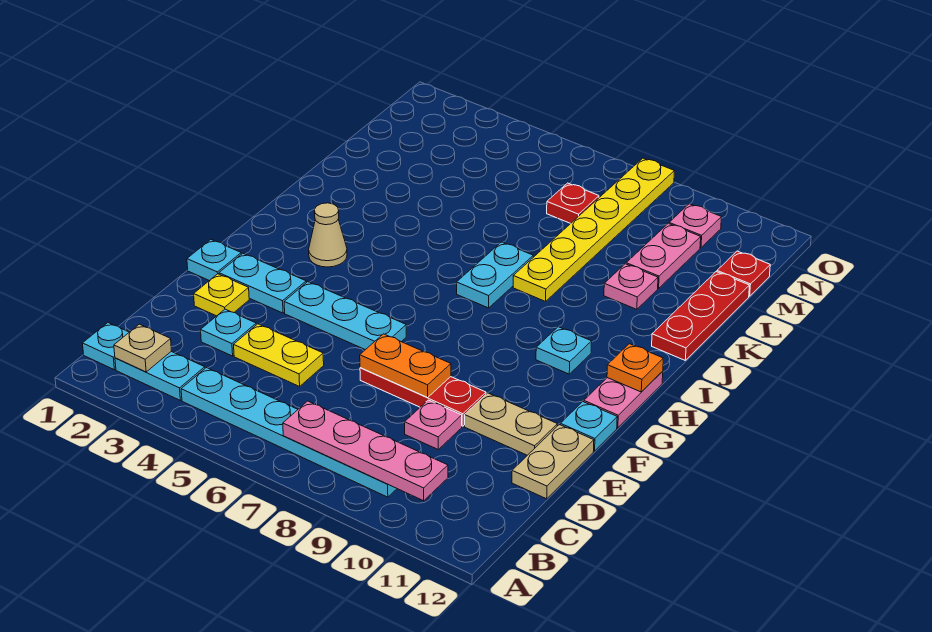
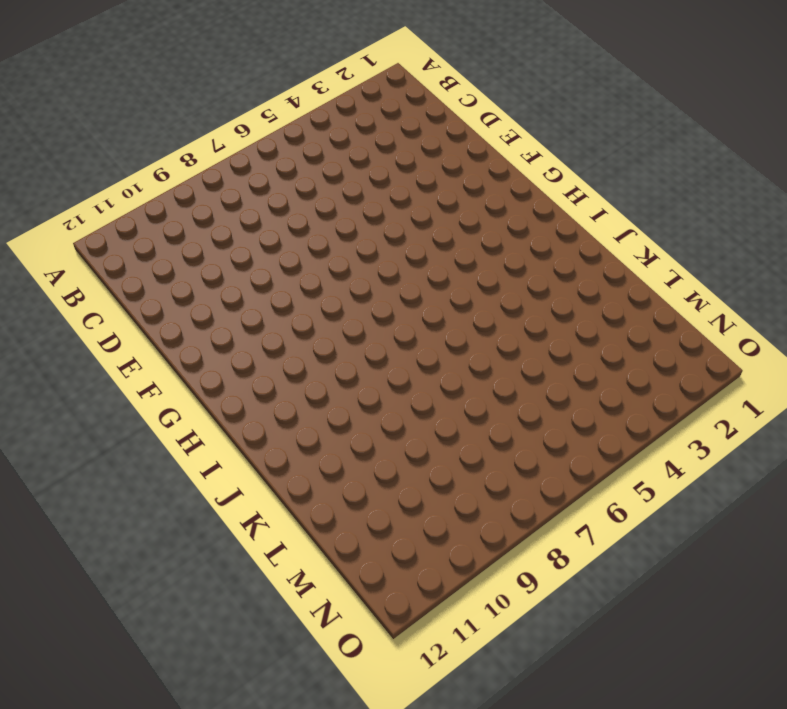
none -> cyan 1x1 plate [83,323,129,370]
none -> cyan 1x2 plate [115,351,205,400]
none -> cyan 1x6 plate [181,368,397,497]

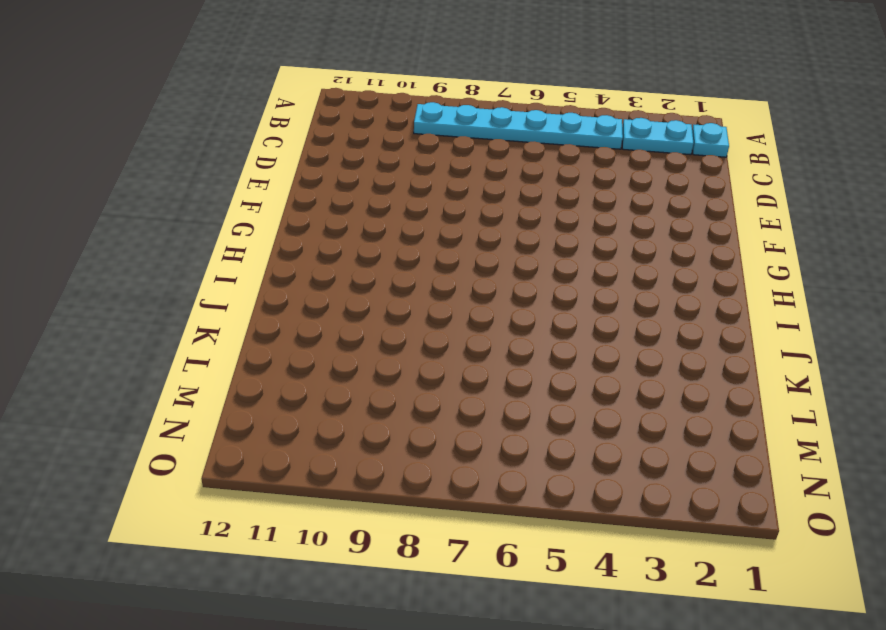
none -> cyan 1x1 plate [201,309,256,356]
none -> yellow 1x2 plate [234,324,324,386]
none -> pink 1x1 plate [405,400,462,449]

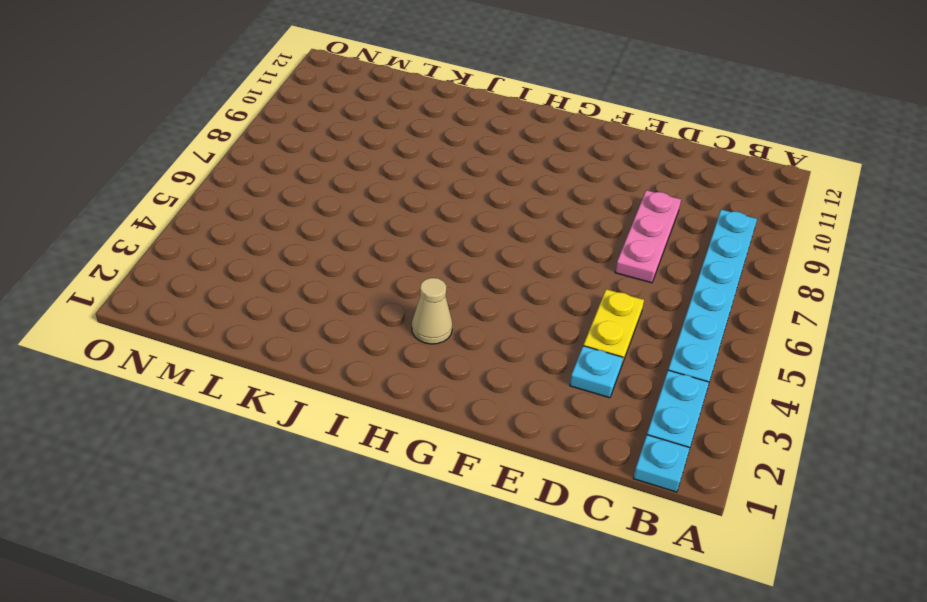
pink 1x3 plate [615,190,681,283] -> pink 1x1 plate [405,400,462,449]
none -> tan 1x2 plate [512,425,594,499]
none -> yellow 1x1 plate [194,274,249,316]
none -> red 1x3 plate [360,368,486,426]

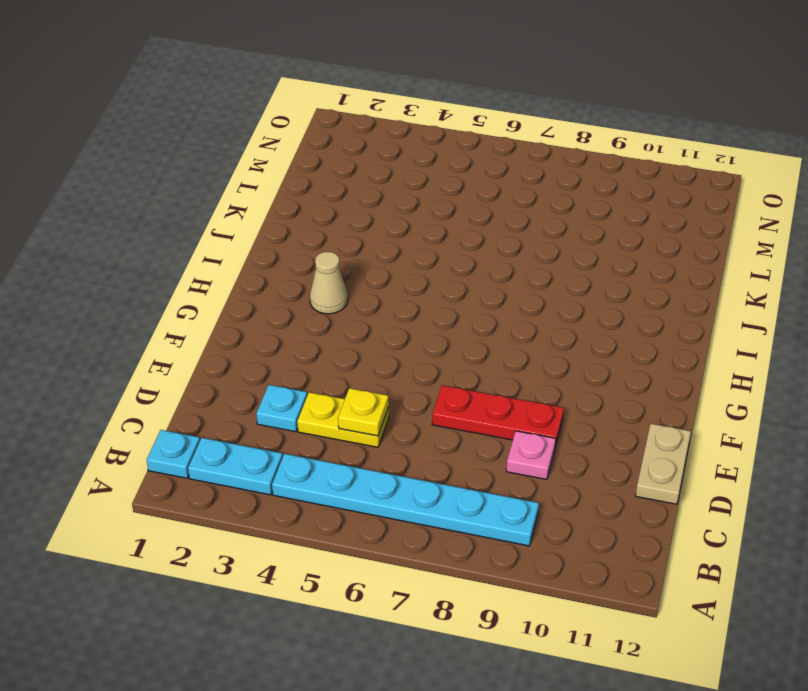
yellow 1x1 plate [338,388,389,436] -> yellow 1x1 plate moved to [194,274,249,316]
none -> tan 1x2 plate [465,393,558,455]
none -> cyan 1x1 plate [187,240,241,281]
none -> cyan 1x2 plate [219,253,306,313]

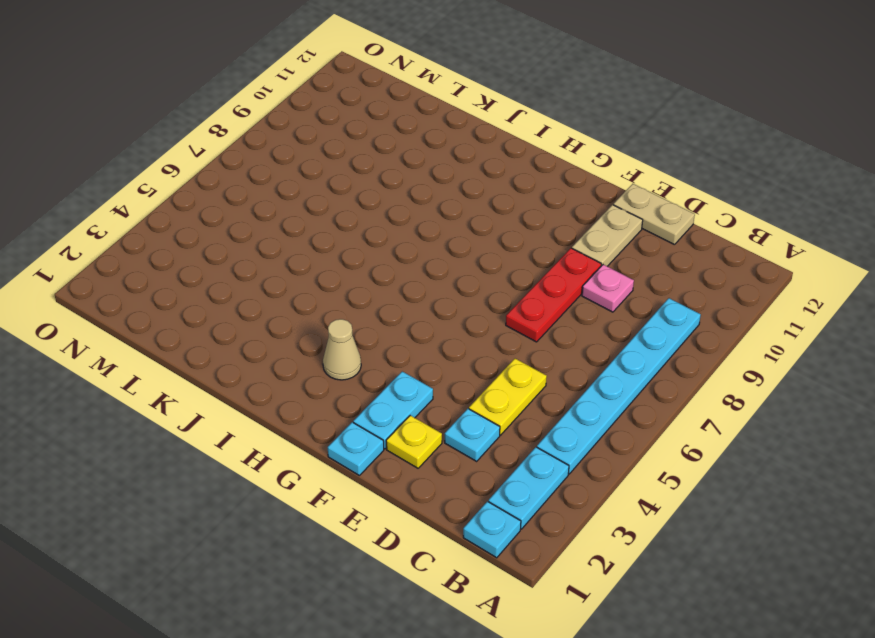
none -> cyan 1x3 plate [284,282,406,350]
none -> cyan 1x1 plate [560,402,617,451]
none -> pink 1x2 plate [584,372,663,428]

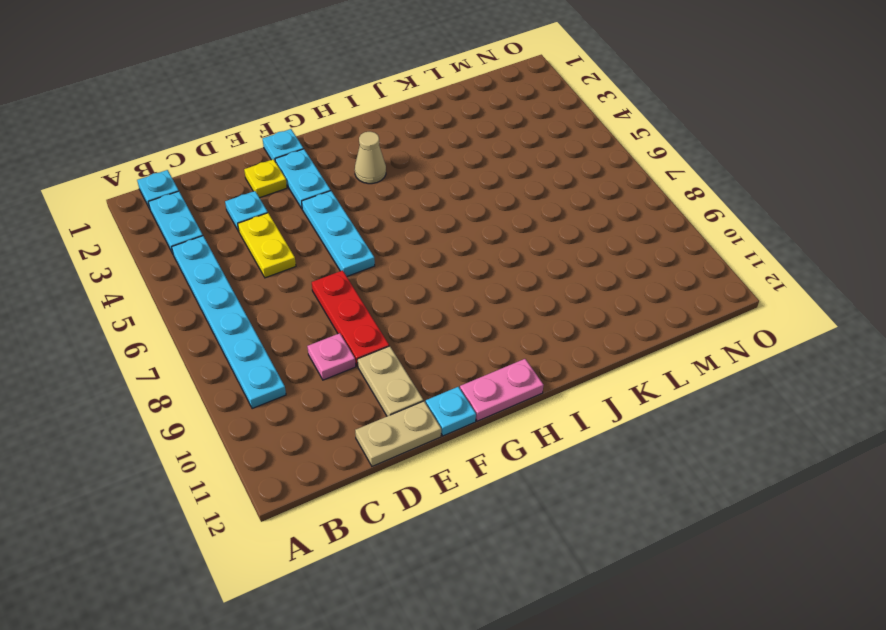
none -> cyan 1x1 plate [536,327,592,374]
none -> cyan 1x2 plate [457,242,533,308]
none -> yellow 1x6 plate [513,158,674,301]

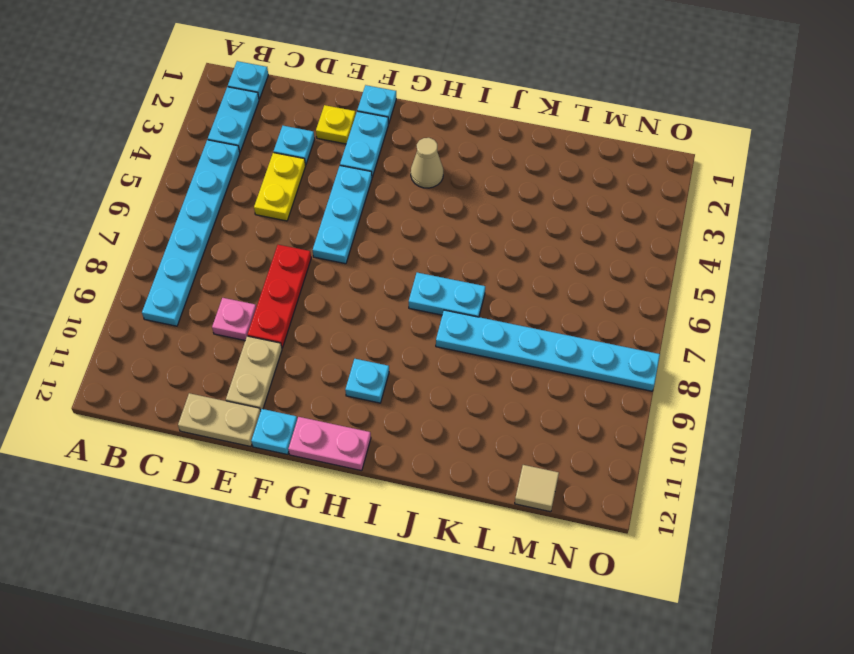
cyan 1x6 plate [436,310,660,391] -> yellow 1x6 plate [513,158,674,301]
tan 1x1 tile [515,465,559,512] -> red 1x1 plate [717,251,770,296]
none -> red 1x3 plate [652,272,750,360]
none -> pink 1x1 plate [604,264,658,309]
none -> pink 1x2 plate [626,224,701,289]

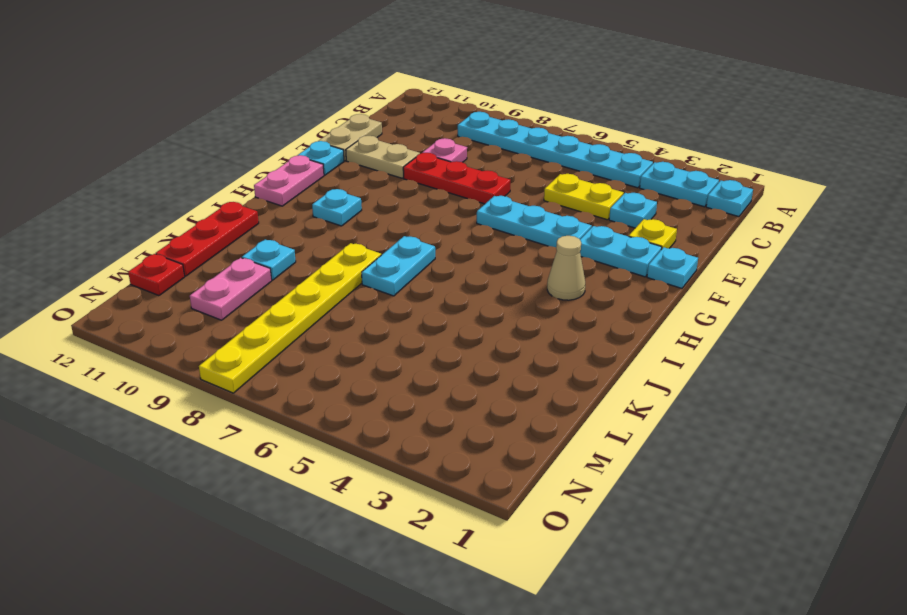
cyan 1x1 plate [242,240,296,280] -> pink 1x1 plate [604,264,658,309]
none -> red 1x1 plate [547,183,599,223]
none -> pink 1x1 plate [669,204,721,248]
none -> tan 1x1 plate [114,324,171,372]

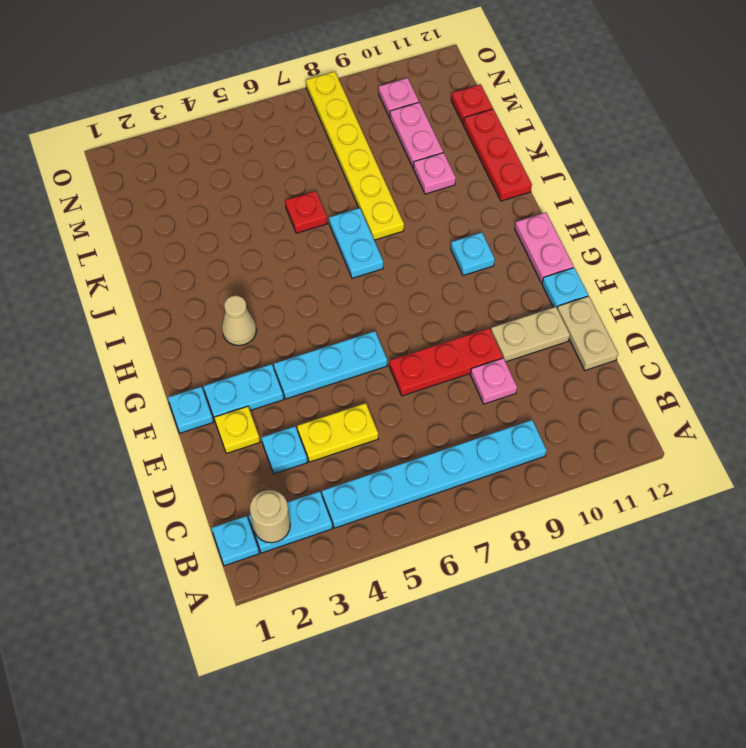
tan 1x1 round brick [250,490,290,543] -> tan 1x1 plate [114,324,171,372]
red 1x1 plate [285,191,327,233] -> red 1x1 plate moved to [547,183,599,223]
none -> pink 1x4 plate [283,401,448,501]
none -> orange 1x2 plate [360,334,451,397]
none -> orange 1x1 plate [607,344,663,392]

